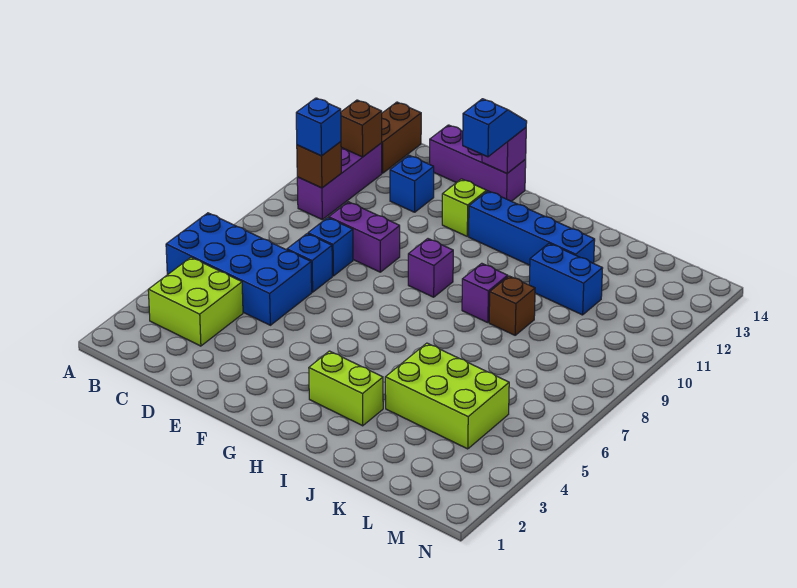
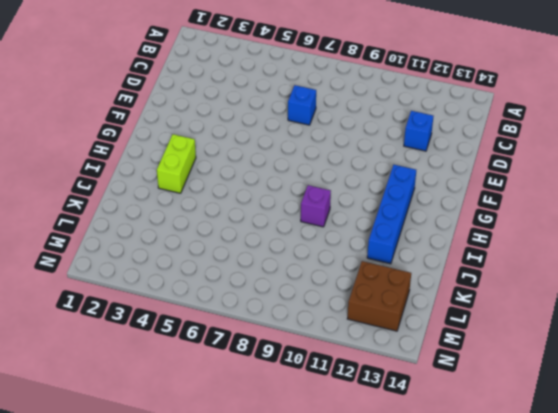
brown 2x2 brick [347,261,411,331] -> none
none -> blue 2x4 brick [166,213,312,325]
none -> lime 2x2 brick [148,257,243,346]
none -> purple 1x3 brick [297,143,382,220]

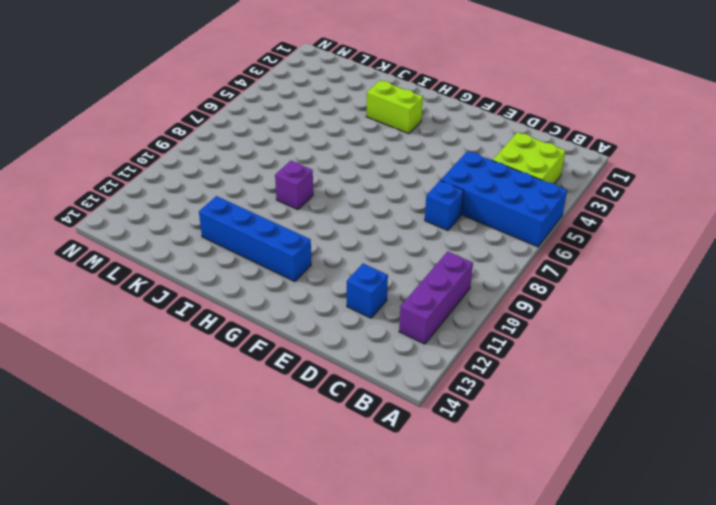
none -> brown 1x2 brick [382,102,421,173]
none -> blue 1x1 brick [308,218,353,276]
none -> purple 1x2 brick [329,202,400,272]

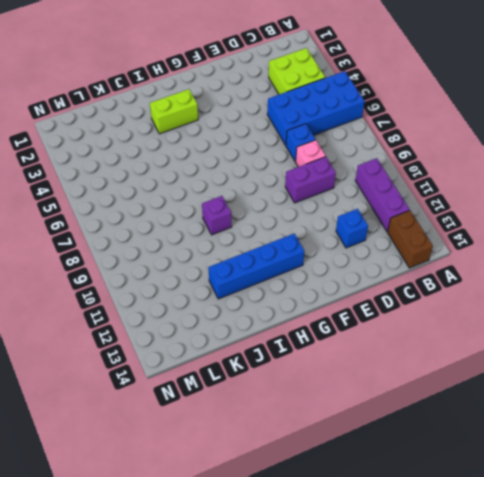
pink 1x1 brick [296,140,326,167] -> blue 1x1 brick [308,218,353,276]
none -> purple 1x3 brick [430,125,526,201]
none -> lime 1x1 brick [442,179,487,236]
none -> purple 1x1 brick [408,239,453,297]

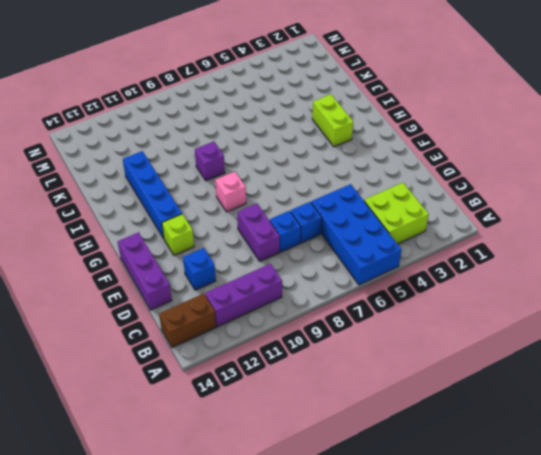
pink 1x1 brick [215,172,246,212] -> purple 1x1 brick [408,239,453,297]
none -> lime 2x3 brick [385,343,509,449]
none -> brown 1x1 brick [489,276,535,335]
none -> blue 1x2 brick [529,243,603,315]

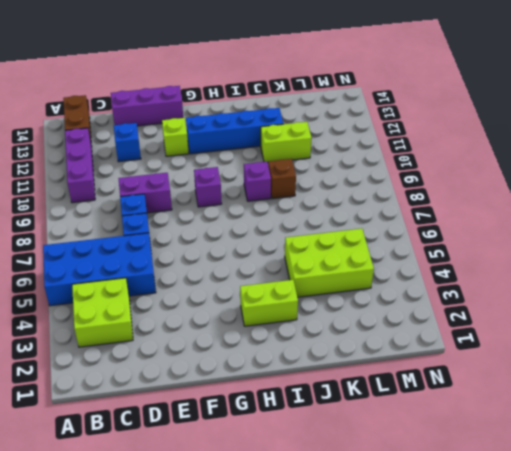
lime 1x2 brick [261,122,312,162] -> blue 1x2 brick [529,243,603,315]
none -> brown 1x1 brick [297,142,341,188]
none -> brown 1x1 brick [341,100,382,157]
none -> purple 1x1 brick [482,128,526,173]

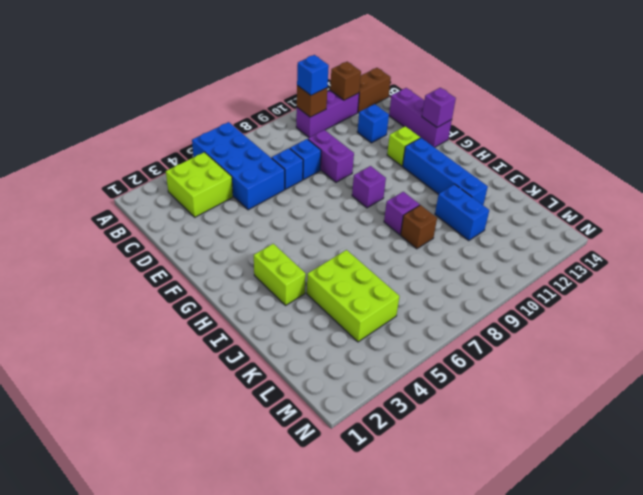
none -> blue 1x2 slope [463,99,527,157]

